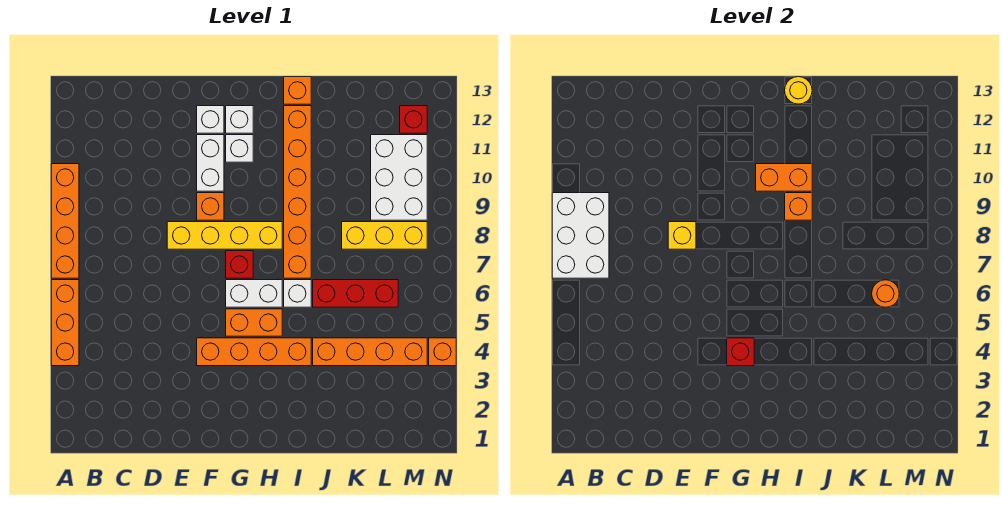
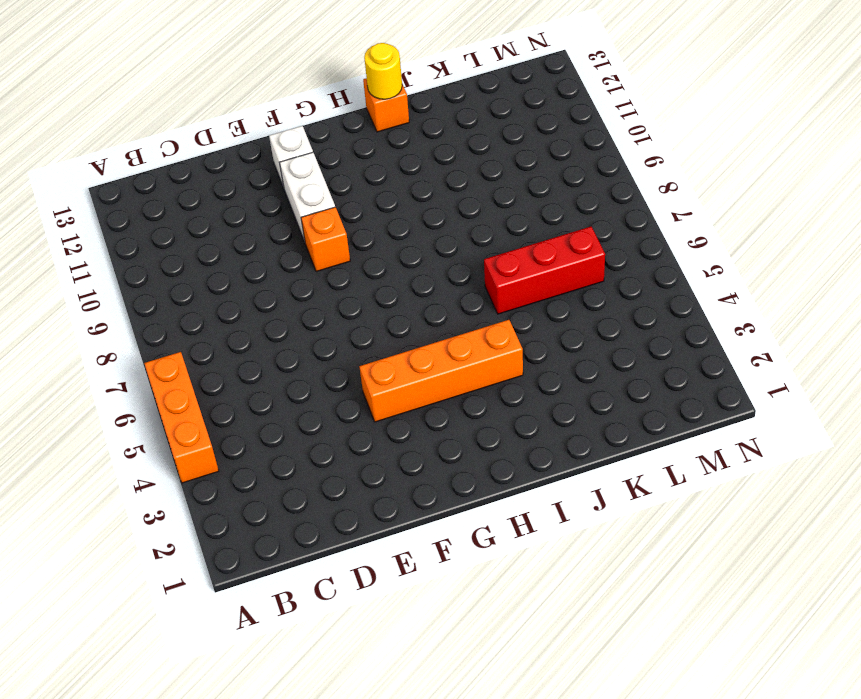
none -> orange 1x4 brick [51,164,79,278]
none -> yellow 1x4 brick [167,222,282,249]
none -> orange 1x2 brick [226,309,282,336]

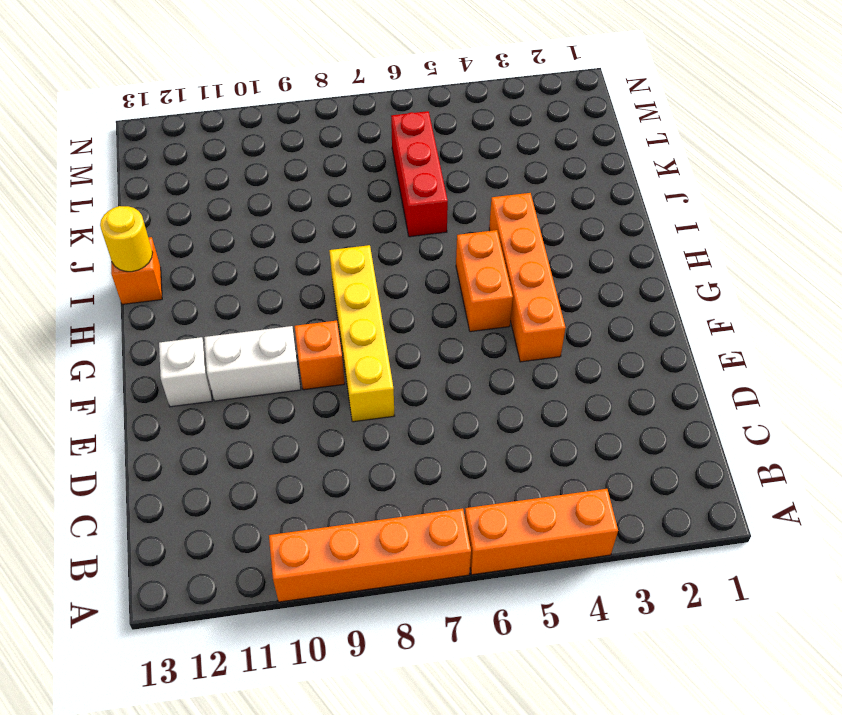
none -> white 1x2 brick [226,280,282,307]
none -> red 1x1 brick [226,251,253,278]
none -> white 1x1 brick [226,135,253,162]

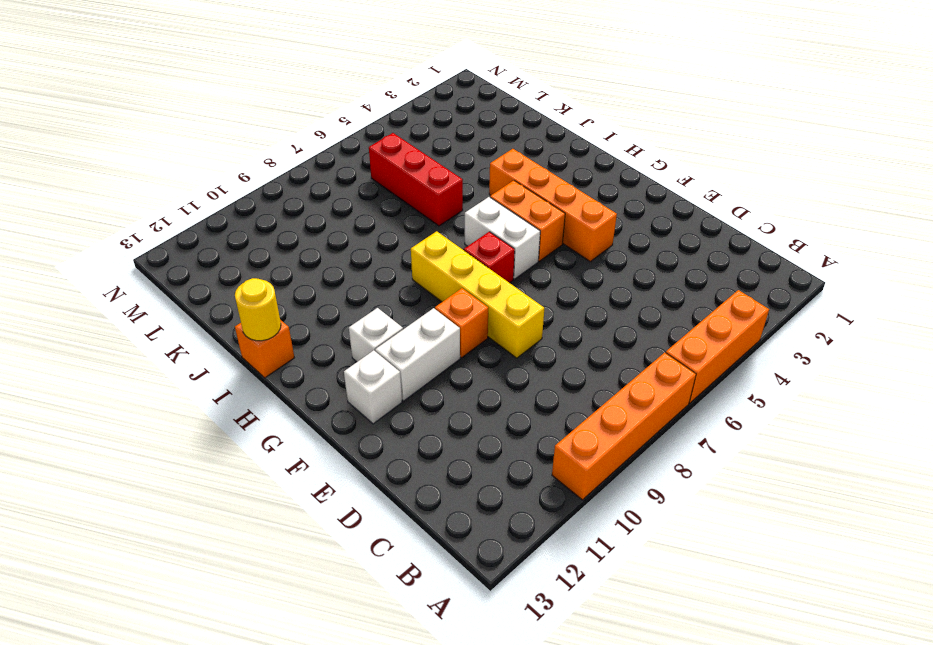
none -> white 1x1 brick [226,106,253,133]
none -> white 1x1 brick [284,280,311,307]
none -> orange 1x6 brick [284,106,311,278]

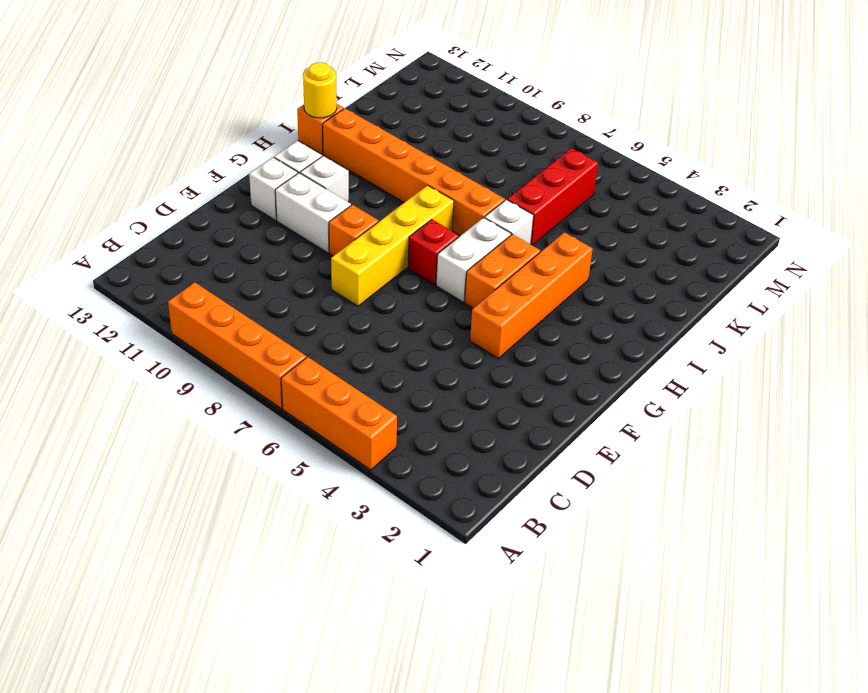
none -> orange 1x4 brick [313,338,427,366]
none -> yellow 1x3 brick [342,222,427,249]
none -> white 2x3 brick [371,135,427,220]

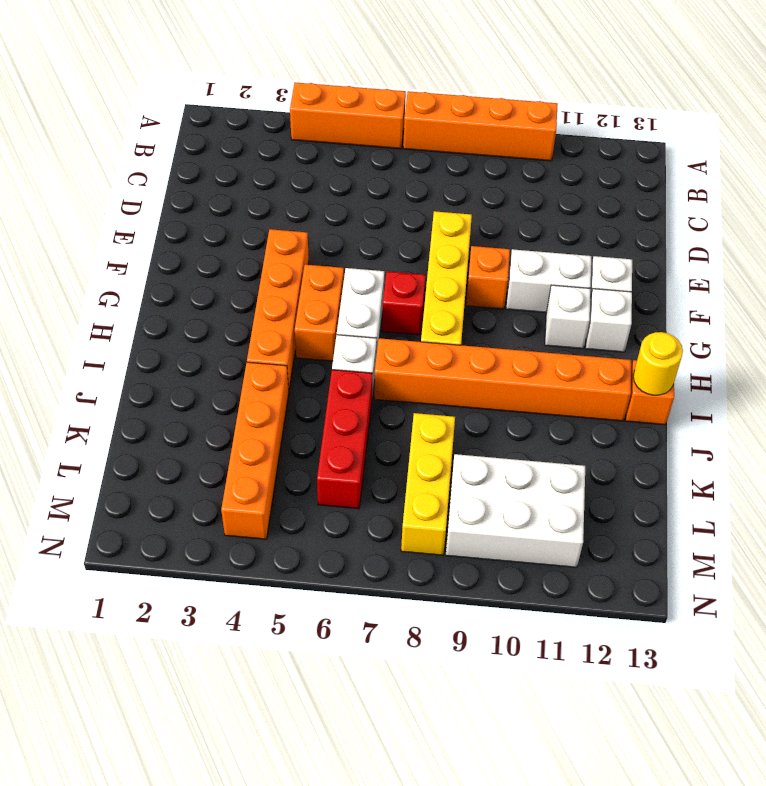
none -> red 1x1 brick [400,106,427,133]
none -> orange 1x1 brick [429,338,456,366]
none -> white 2x3 brick [552,193,609,278]

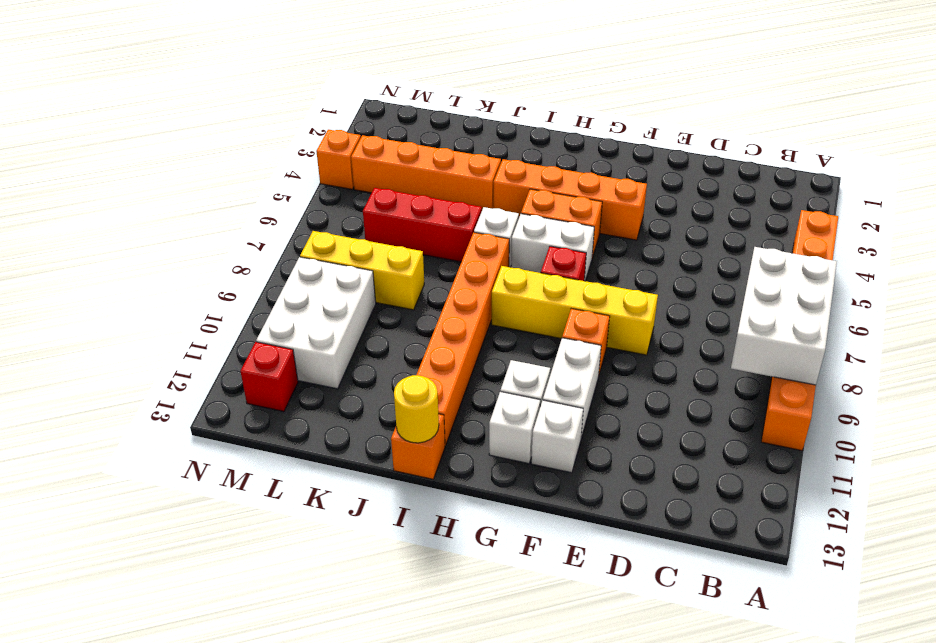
none -> yellow 1x1 brick [668,222,696,249]
none -> red 1x1 brick [727,338,754,366]
none -> orange 1x2 brick [756,164,812,191]

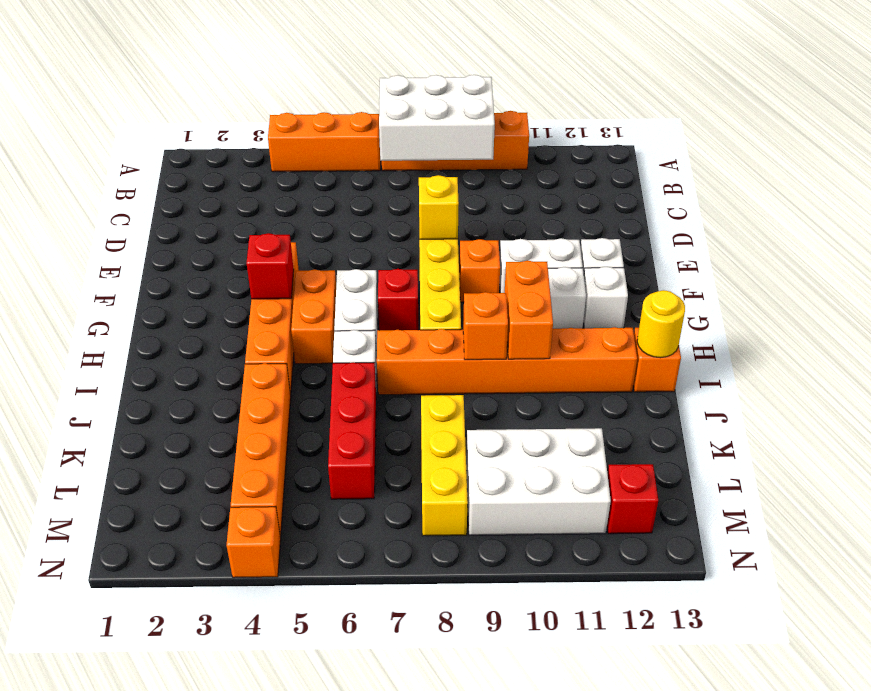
none -> orange 1x1 round brick [872,280,899,307]

